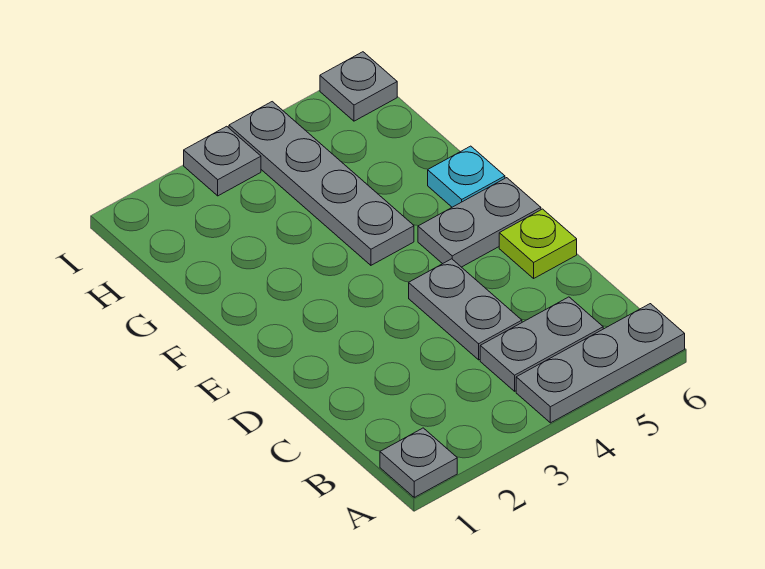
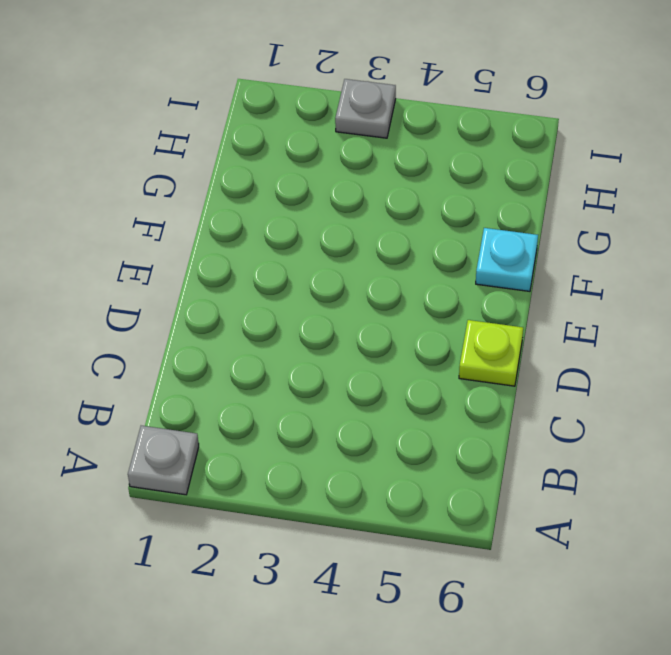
none -> grey 1x3 plate [516,304,685,423]
none -> grey 1x2 plate [480,297,603,391]

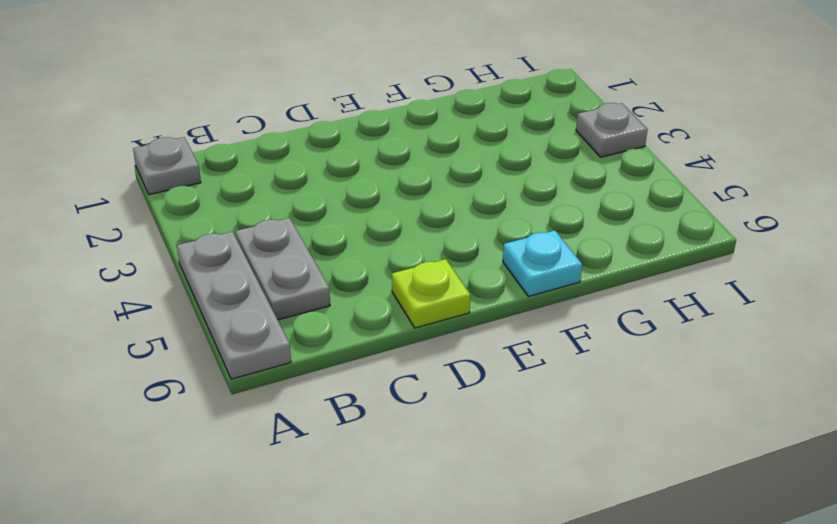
none -> grey 1x2 plate [409,259,522,360]
none -> grey 1x2 plate [418,178,541,267]

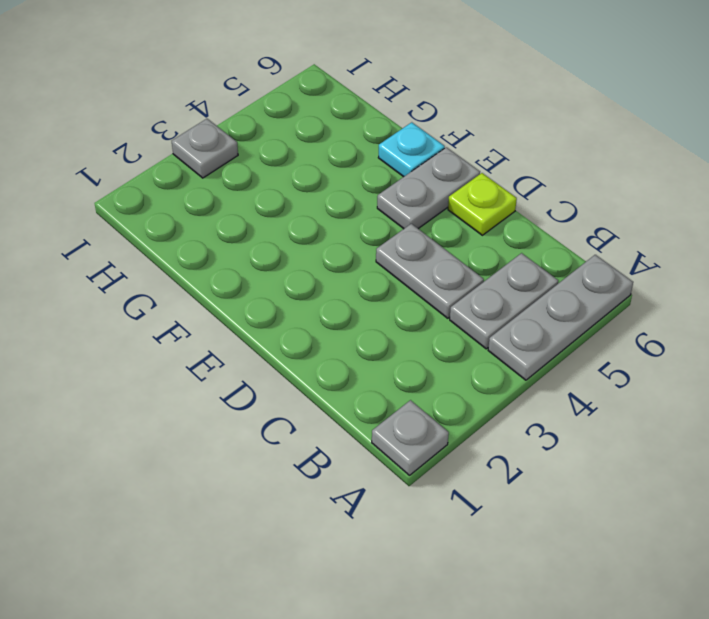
none -> grey 1x4 plate [229,102,414,265]
none -> grey 1x1 plate [320,52,397,121]

